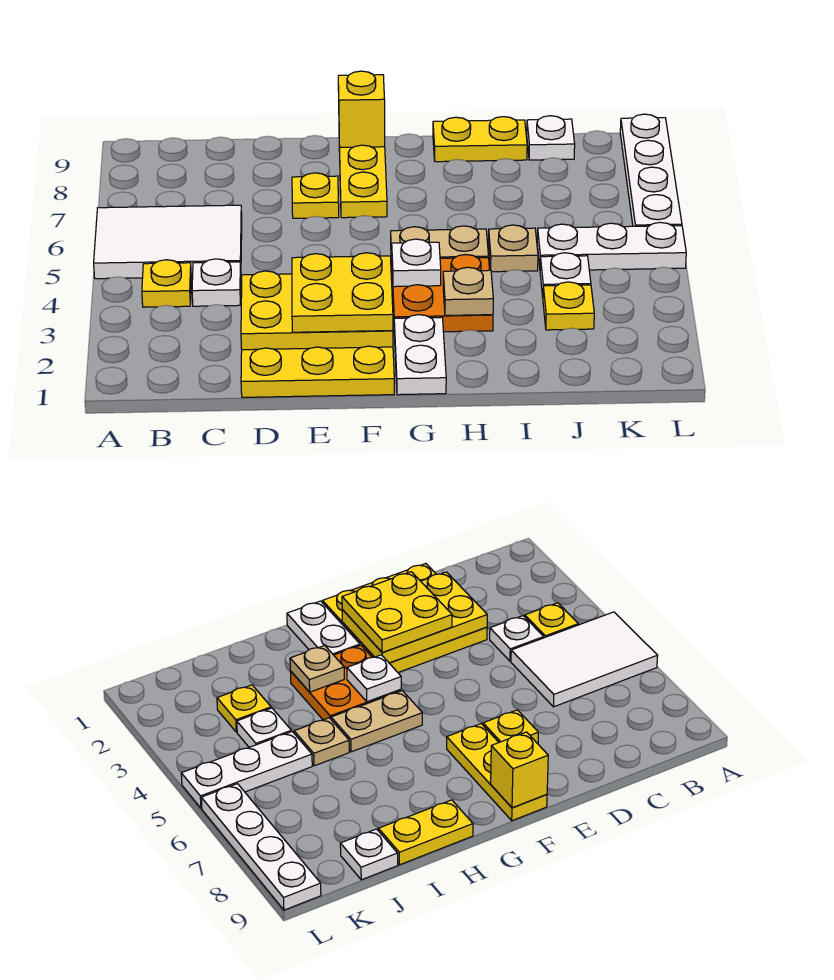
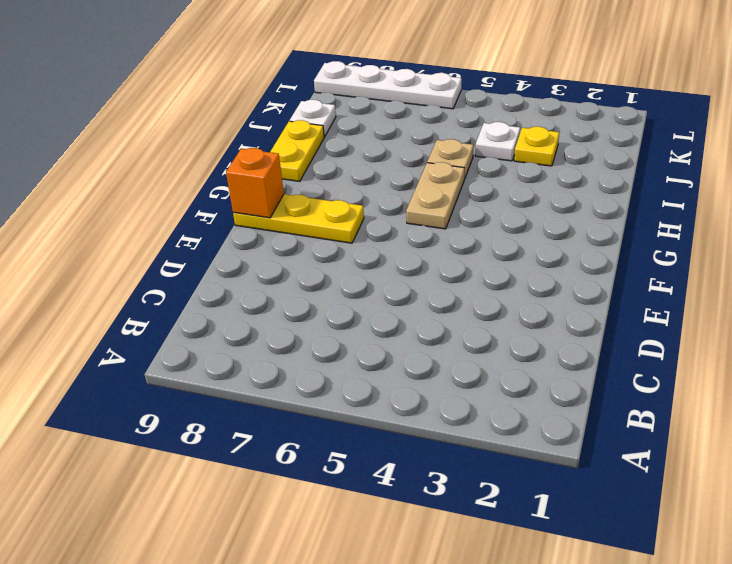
orange 1x1 brick [226,148,284,218] -> yellow 1x1 brick [338,71,385,148]
none -> white 2x3 tile [94,205,242,279]
none -> yellow 1x1 plate [142,260,191,307]
none -> white 1x1 plate [192,259,241,306]

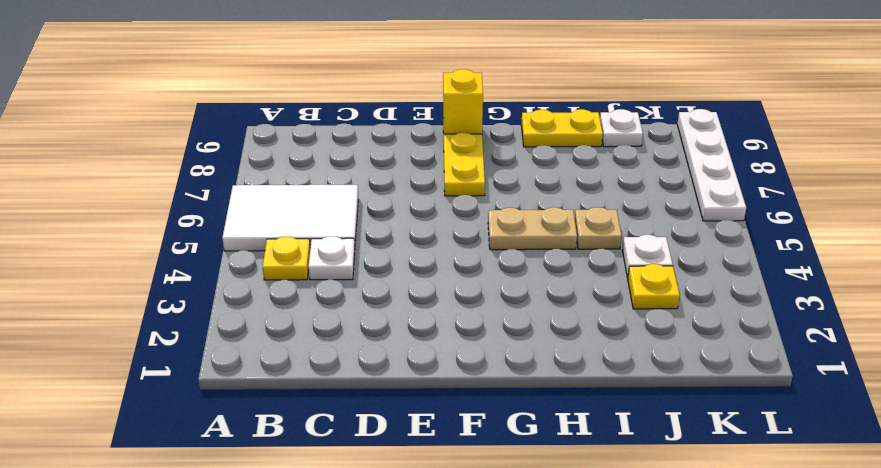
none -> yellow 3x3 plate [241,346,394,397]
none -> yellow 1x1 plate [292,173,339,218]
none -> white 1x2 plate [394,315,446,395]

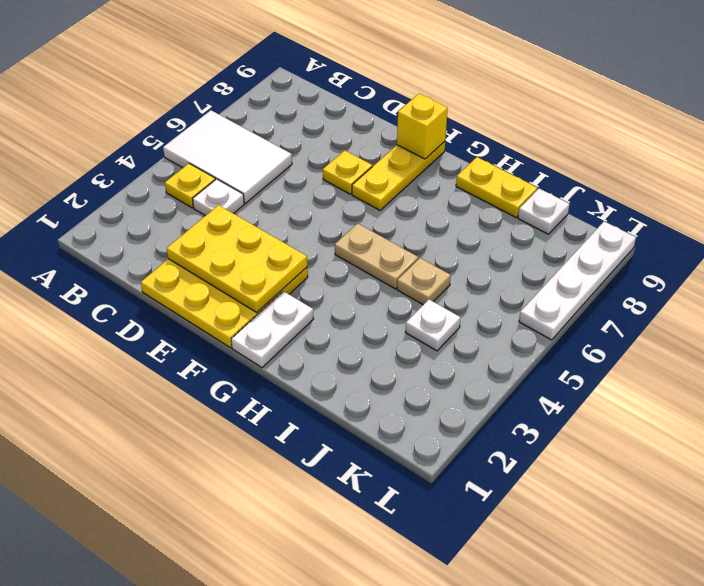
none -> orange 2x2 plate [392,255,493,332]
none -> yellow 1x1 plate [543,282,594,330]
none -> white 1x3 plate [537,222,686,270]

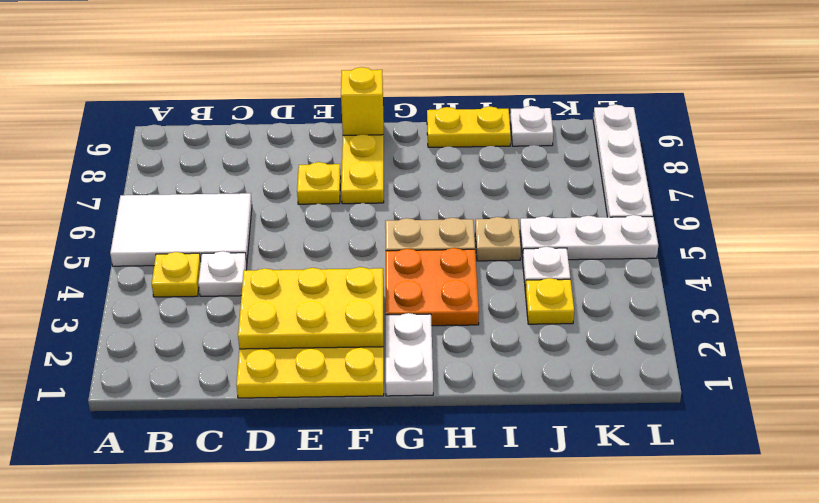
none -> white 1x1 plate [392,239,441,287]
none -> tan 1x1 plate [443,267,493,315]
none -> yellow 2x2 plate [292,253,393,332]

